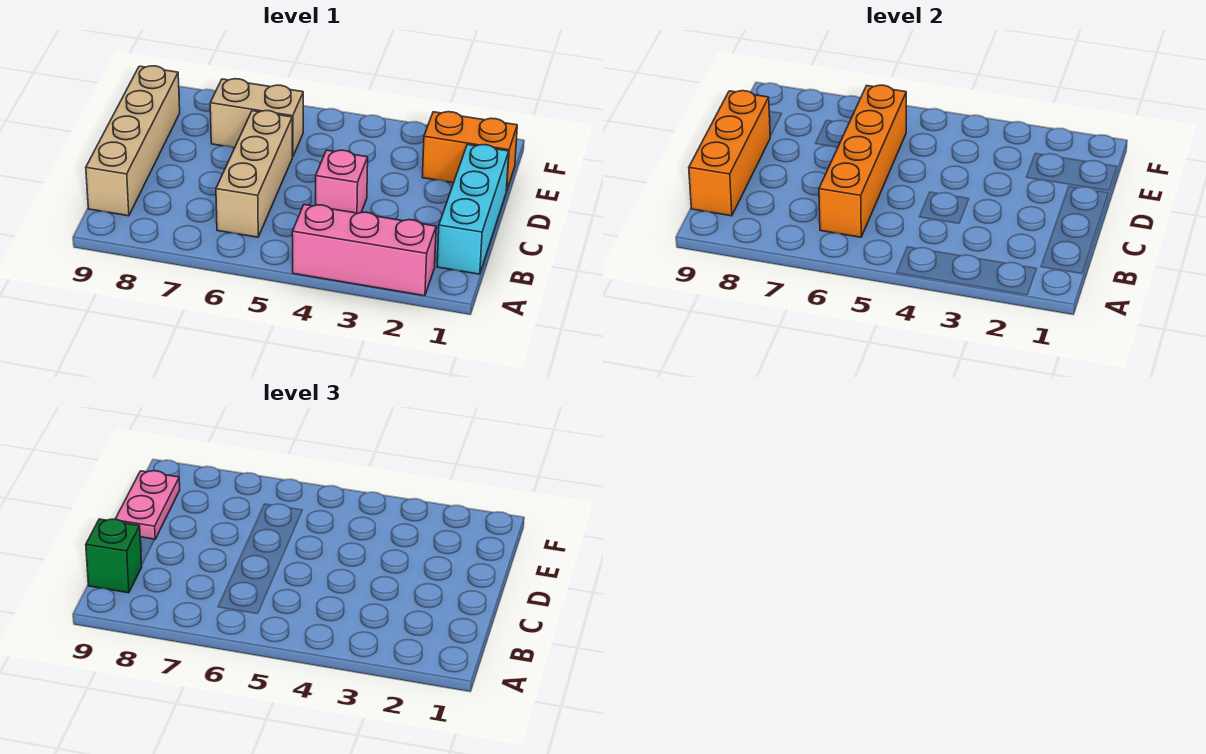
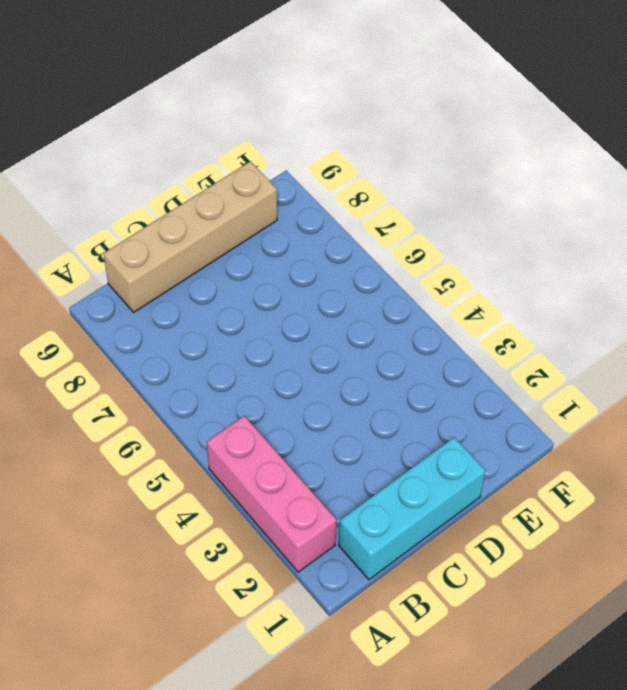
none -> tan 1x3 brick [216,111,292,237]
none -> pink 1x1 brick [316,150,368,213]

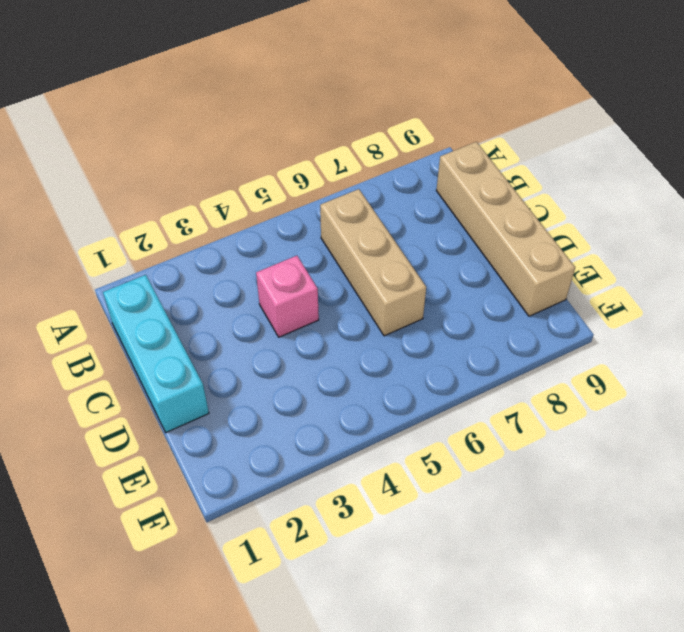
none -> pink 1x3 brick [292,205,436,296]
none -> orange 1x2 brick [422,112,517,191]

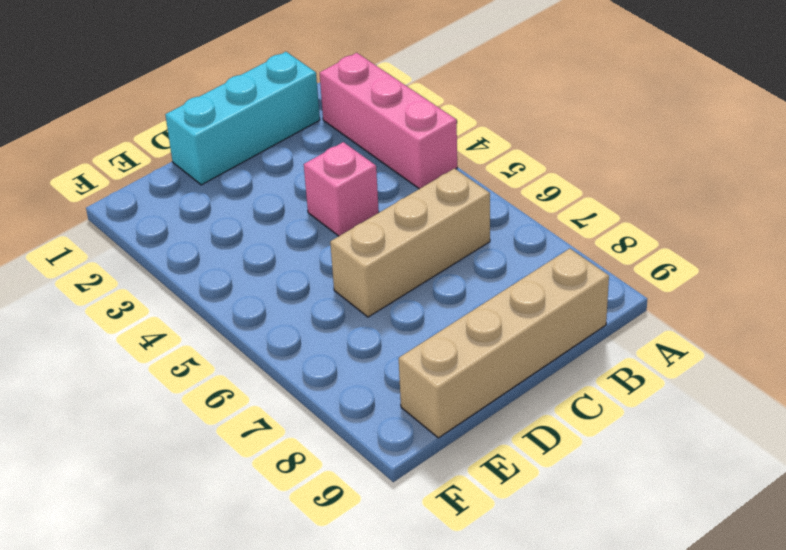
none -> orange 1x2 brick [422,112,517,191]
none -> tan 1x2 brick [210,79,303,157]

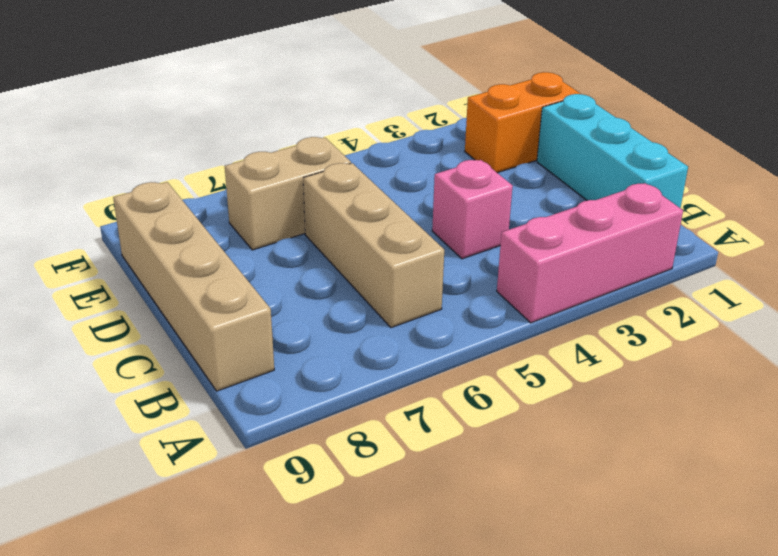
none -> orange 1x4 brick [819,85,906,237]
none -> orange 1x3 brick [689,91,770,216]

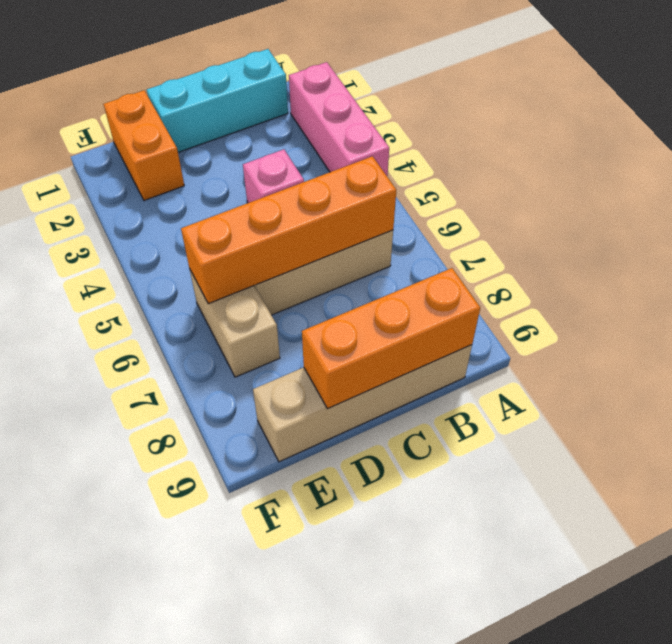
none -> green 1x1 brick [86,519,142,593]
none -> pink 1x2 plate [116,471,180,540]

